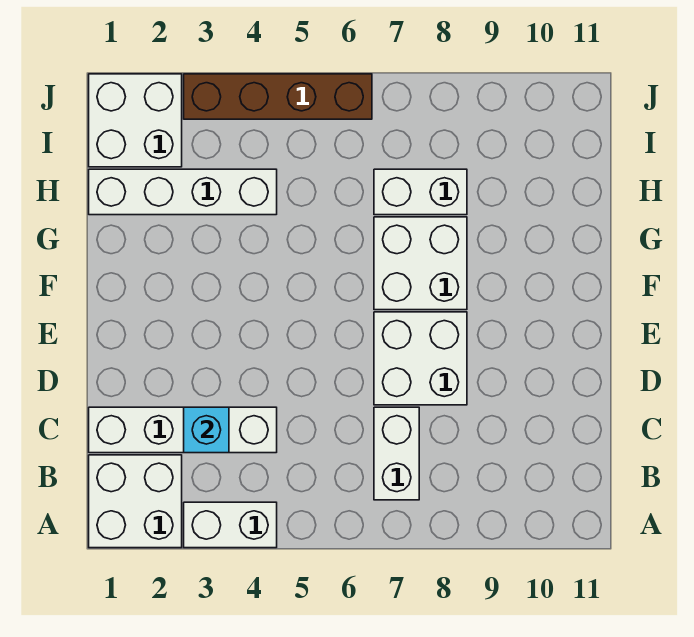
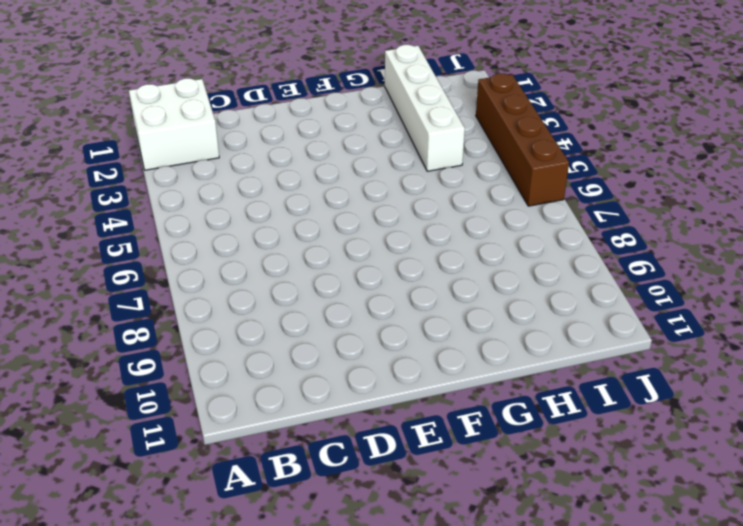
none -> white 1x2 brick [184,502,277,548]
none -> white 1x2 brick [374,407,419,500]

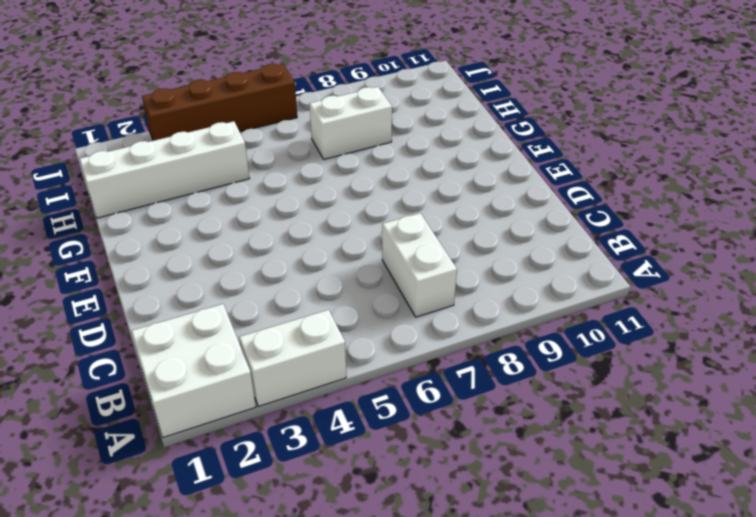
none -> white 1x4 brick [89,407,277,453]
none -> white 2x2 brick [374,312,467,405]

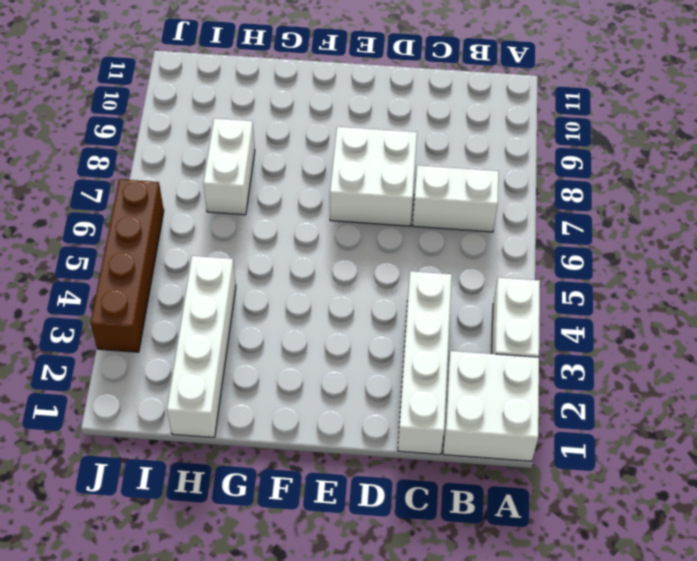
none -> white 2x2 brick [374,217,467,310]
none -> white 2x2 brick [89,74,182,167]

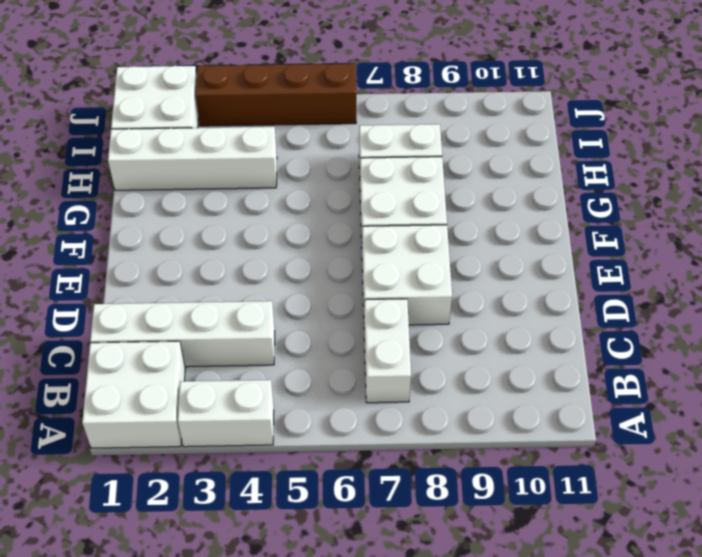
none -> cyan 1x1 brick [184,407,229,453]

